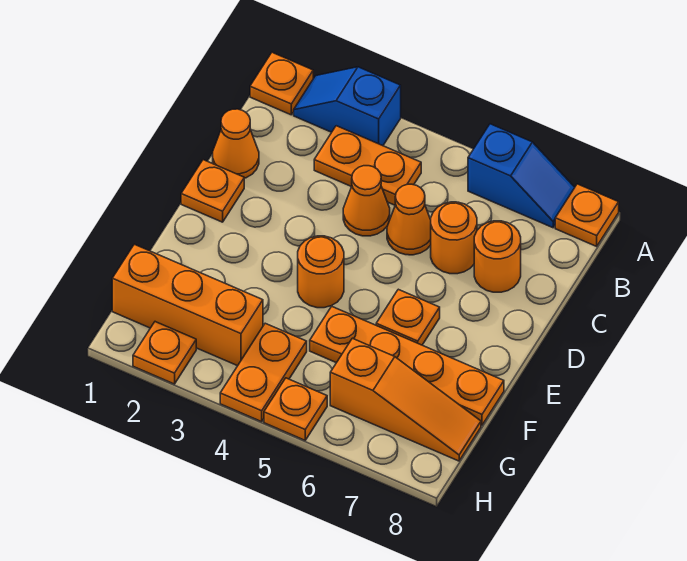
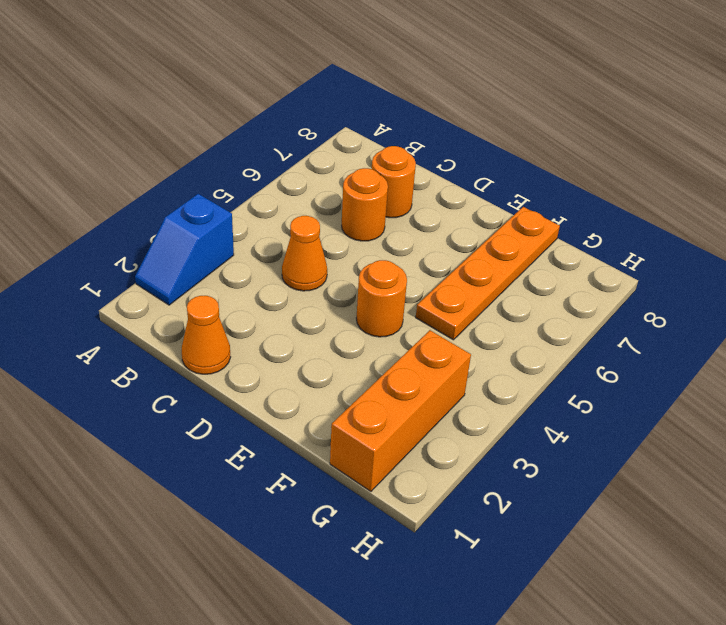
none -> orange 1x1 plate [250,52,313,115]
none -> blue 1x2 slope [468,124,575,228]
none -> orange 1x1 plate [555,184,619,246]

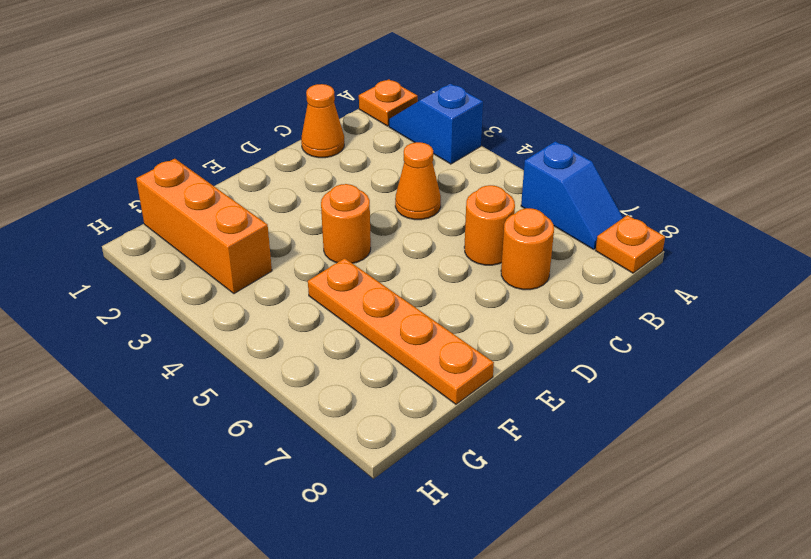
none -> orange 1x2 plate [314,126,421,205]
none -> orange 1x1 cone [387,184,431,255]
none -> orange 1x1 plate [181,160,244,222]

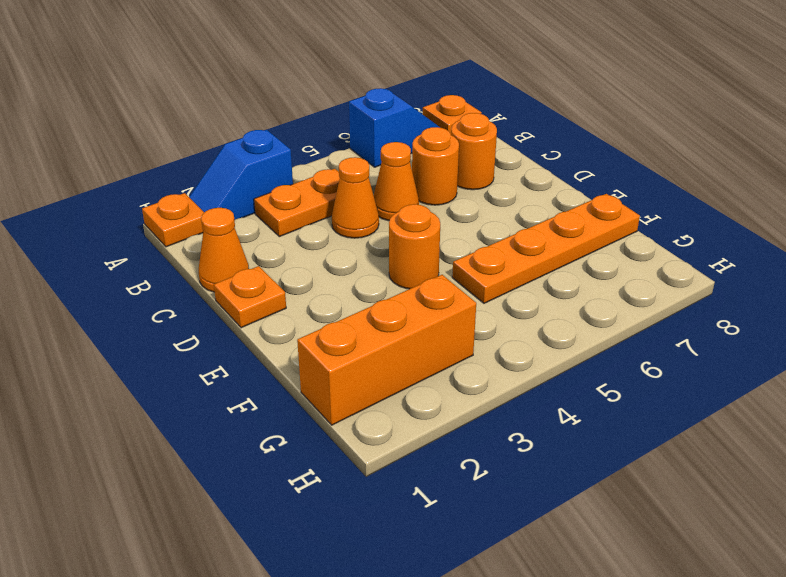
none -> orange 1x1 plate [376,289,440,345]
none -> orange 1x2 plate [220,323,307,422]
none -> orange 1x3 slope [330,338,481,461]

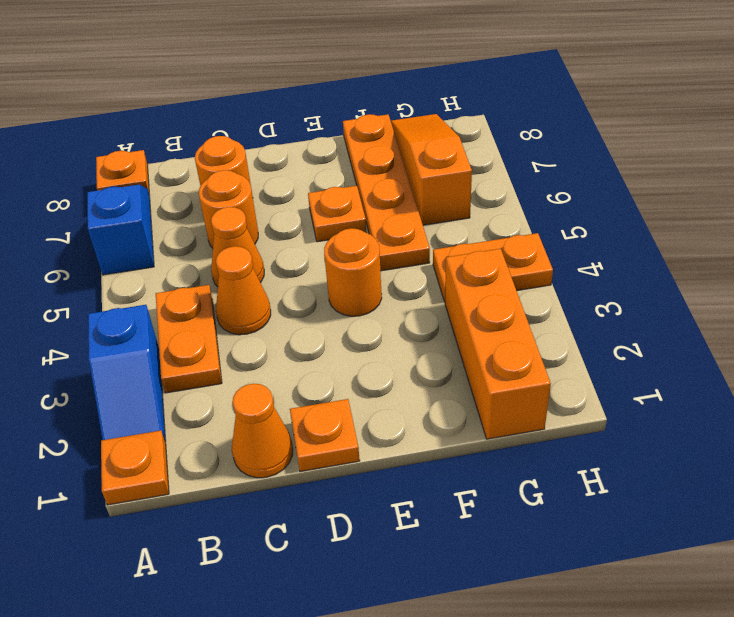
none -> orange 1x1 plate [133,322,196,384]
none -> orange 1x1 plate [264,378,327,440]

